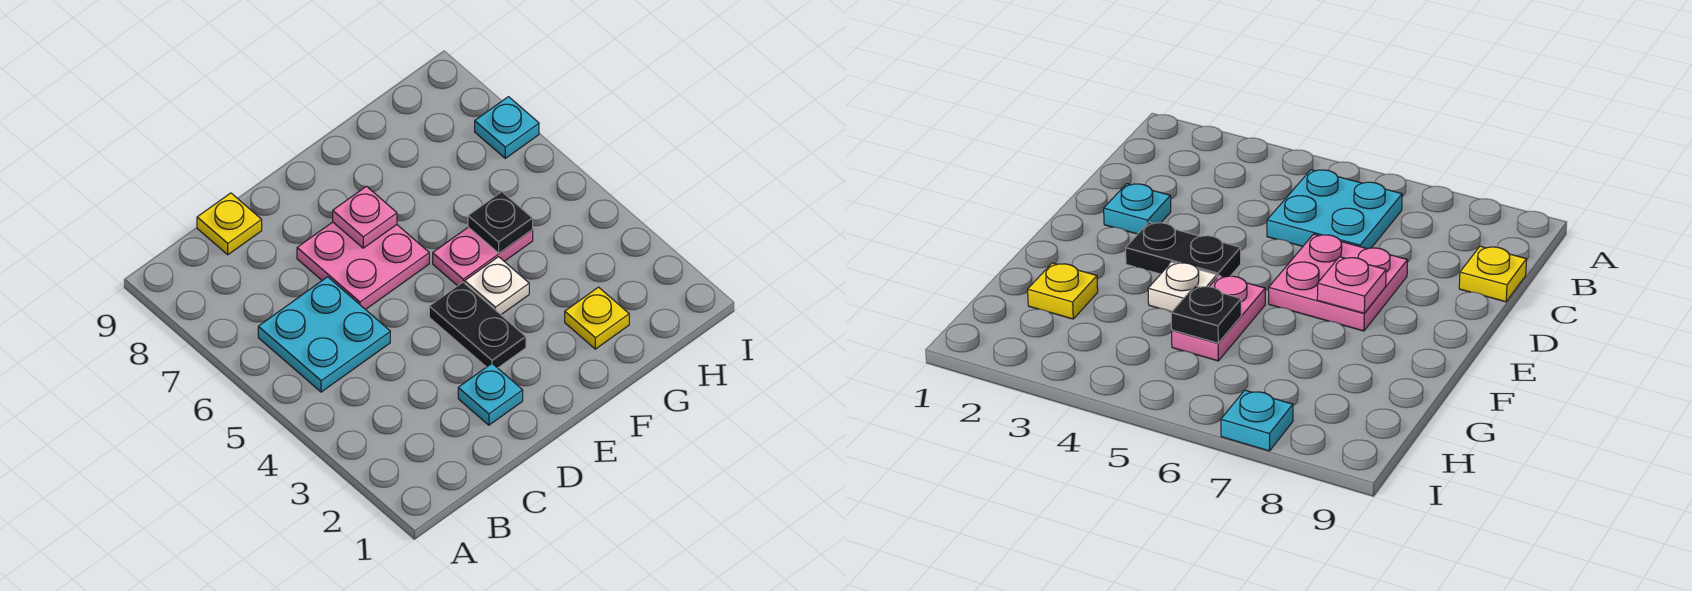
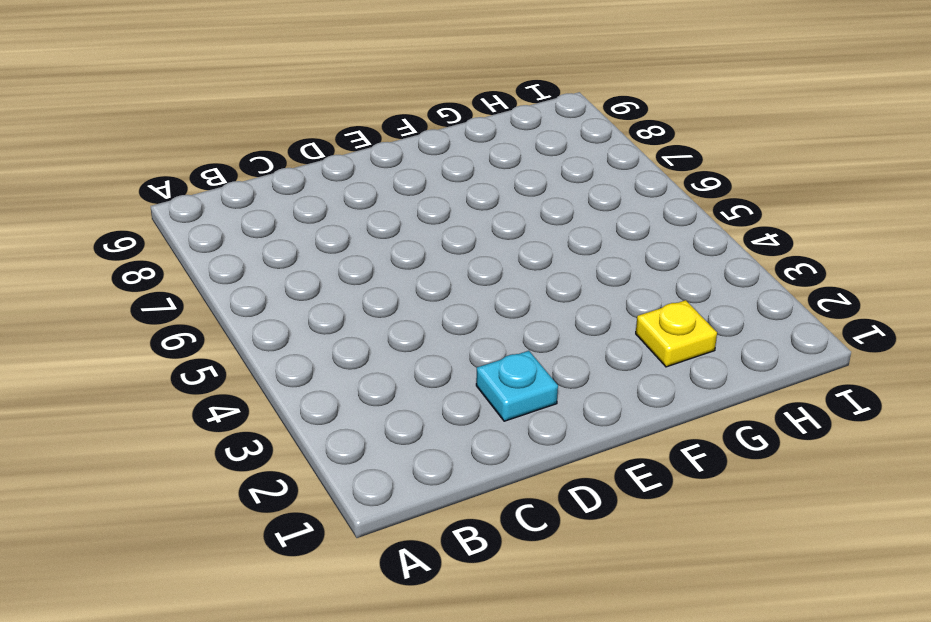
none -> cyan 2x2 plate [258,277,390,392]
none -> yellow 1x1 plate [197,193,262,255]

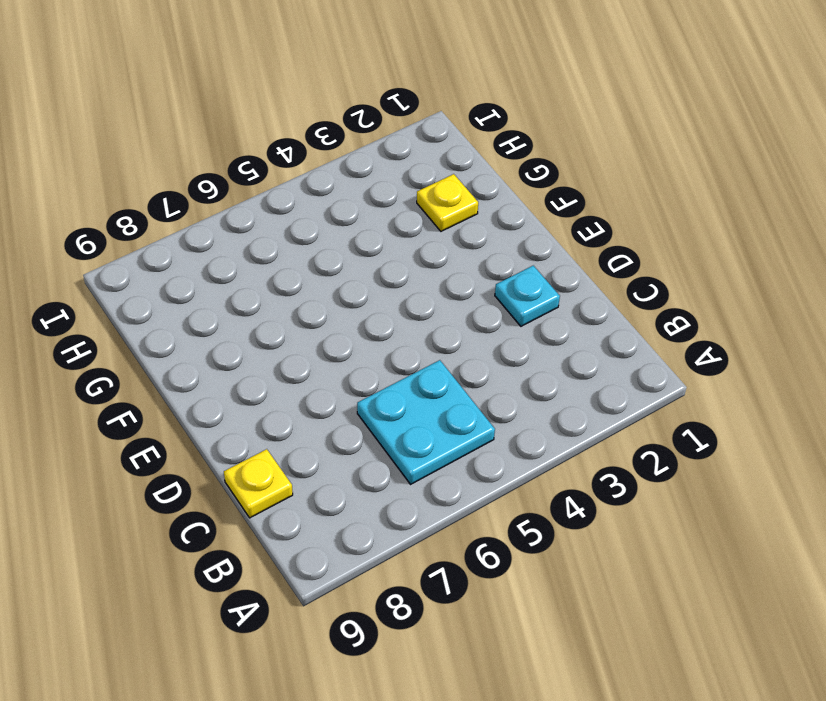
none -> pink 2x2 plate [297,222,429,310]
none -> black 1x2 plate [429,282,526,368]

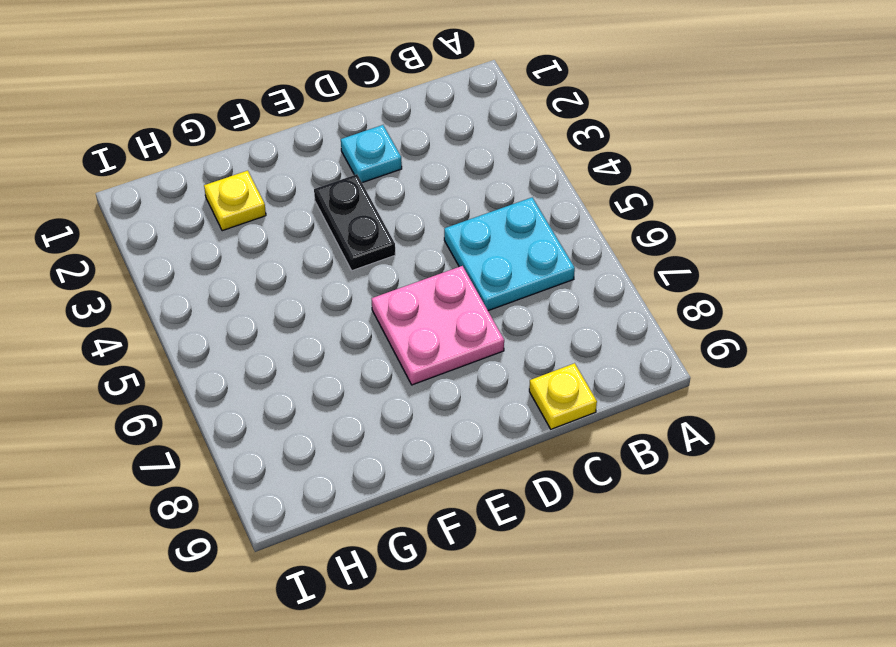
none -> white 1x1 plate [465,257,529,314]
none -> pink 1x2 plate [433,227,533,286]

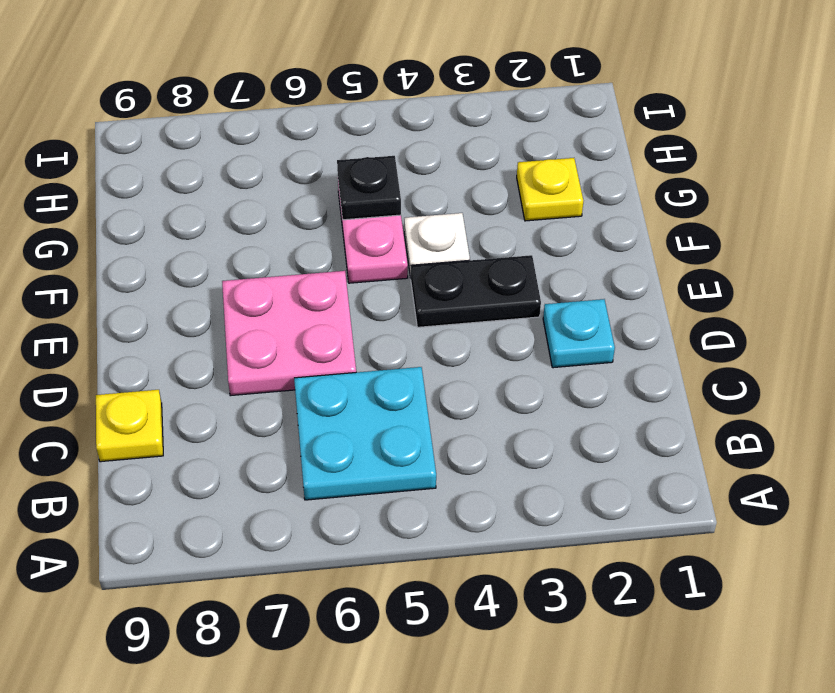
none -> cyan 1x1 plate [475,97,539,158]
none -> pink 1x1 plate [333,186,397,248]

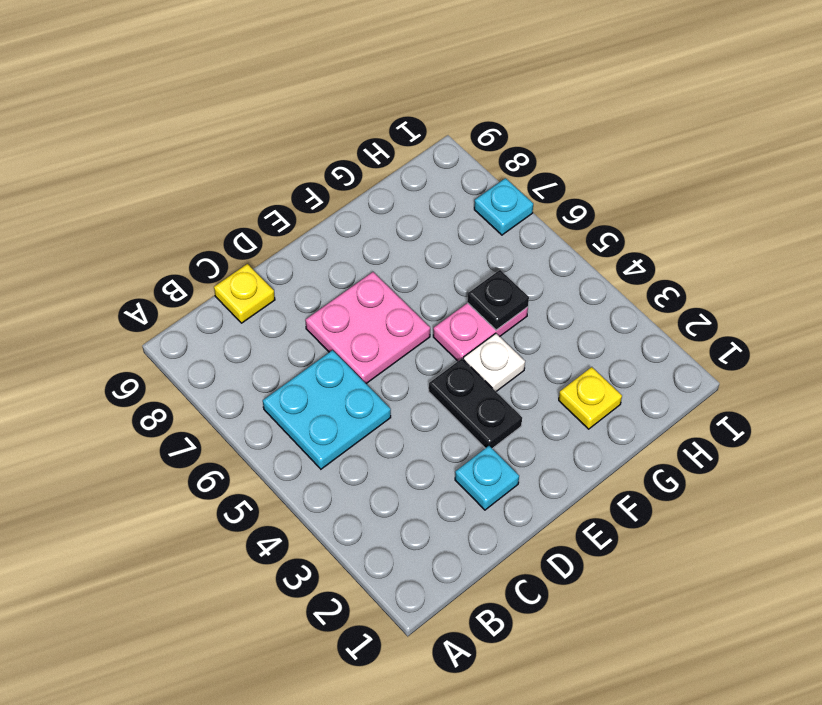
none -> pink 1x1 plate [333,186,397,248]

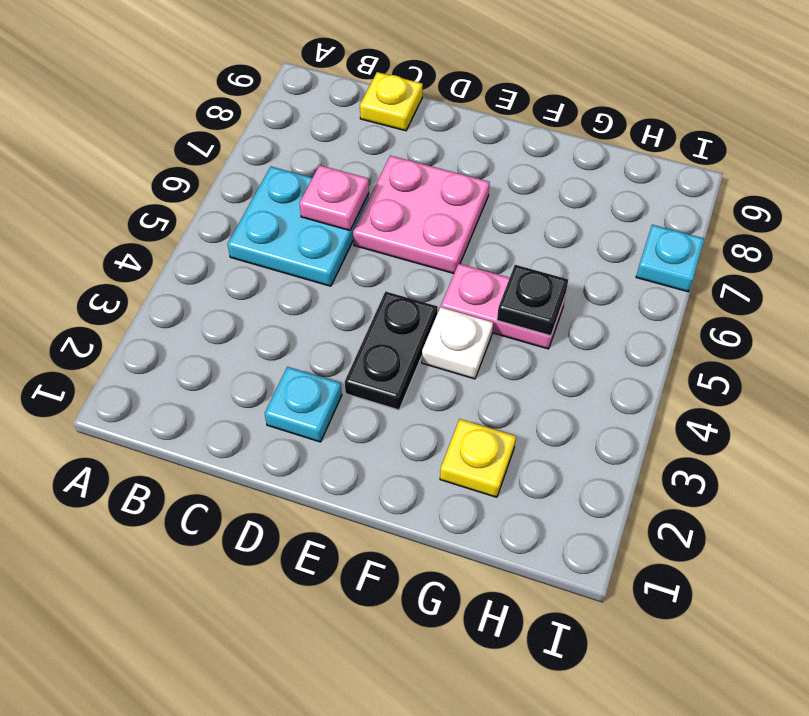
pink 1x1 plate [299,165,369,230] -> pink 1x1 plate moved to [333,186,397,248]

